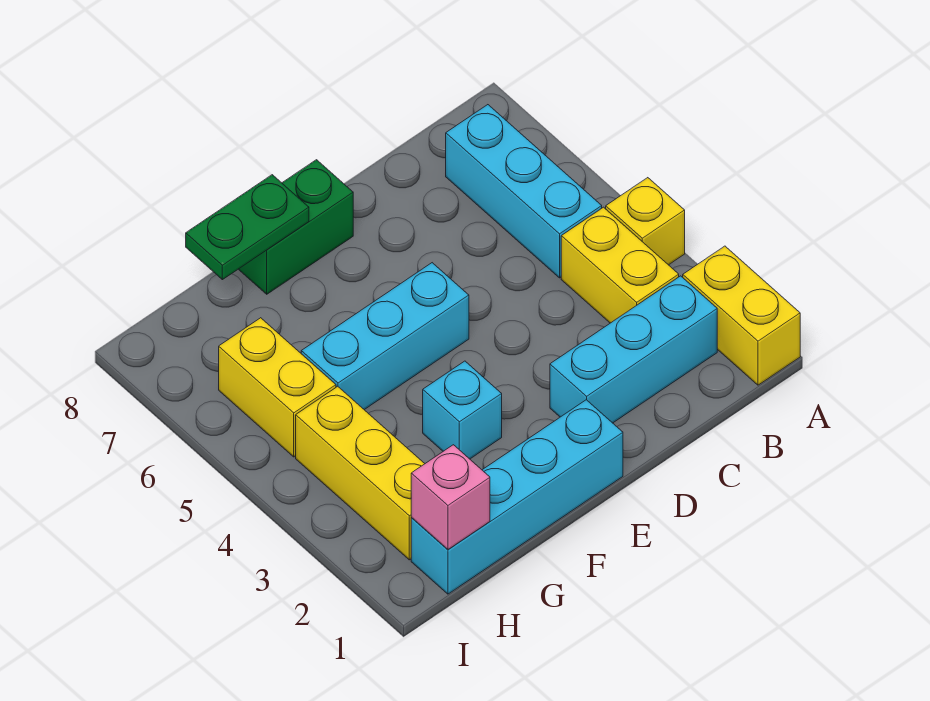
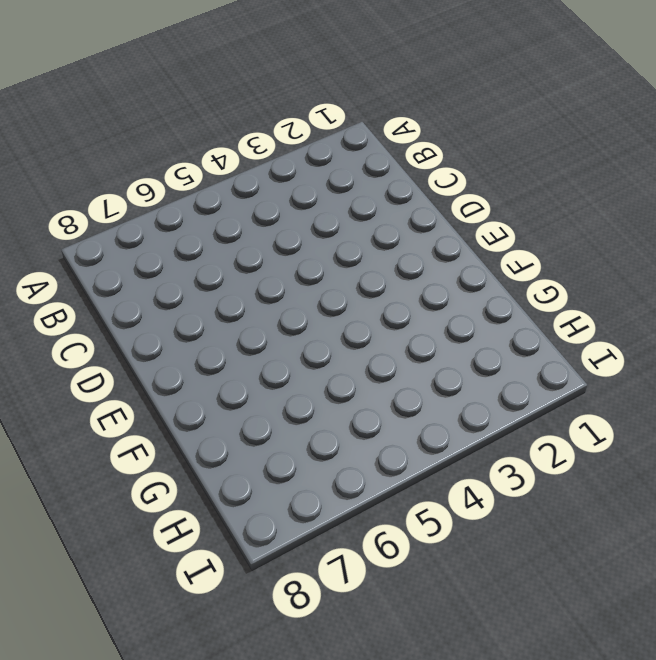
none -> yellow 1x2 brick [683,246,800,385]
none -> yellow 1x1 brick [606,178,685,265]
none -> cyan 1x3 brick [550,276,717,423]

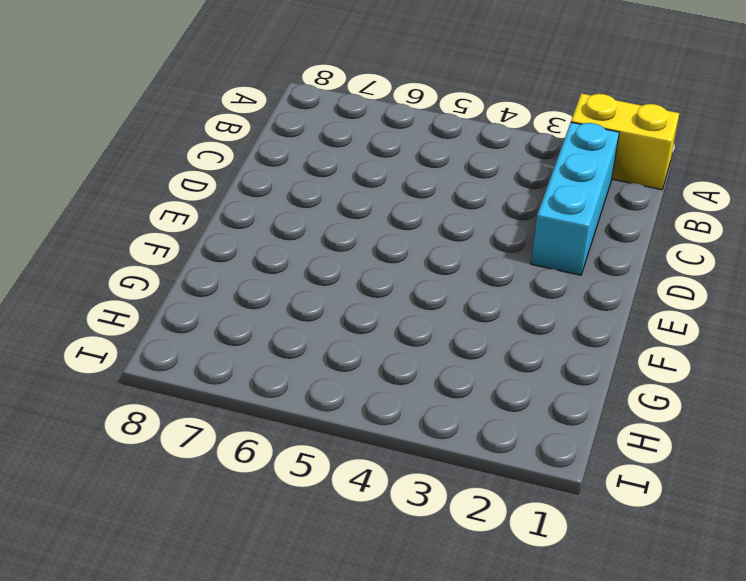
none -> yellow 1x1 brick [606,178,685,265]
none -> yellow 1x2 brick [561,207,679,323]
none -> cyan 1x3 brick [446,105,602,278]

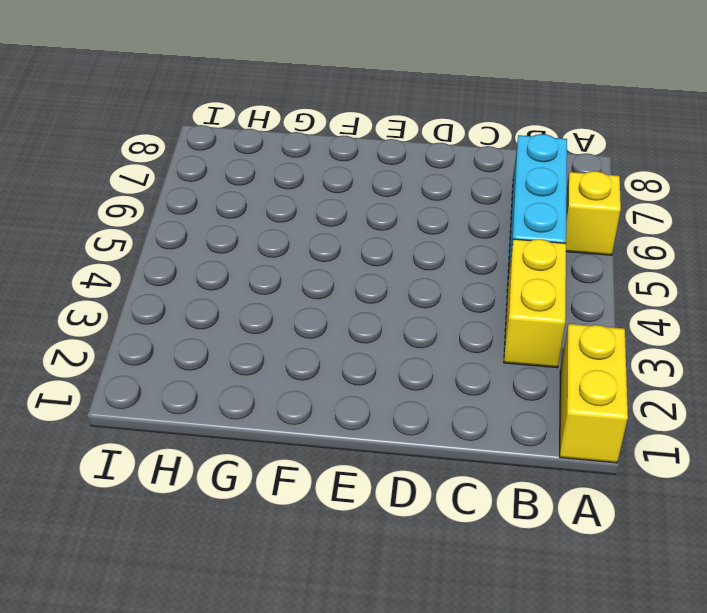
yellow 1x1 brick [566,171,621,255] -> yellow 1x1 brick moved to [606,178,685,265]
none -> cyan 1x3 brick [550,276,717,423]
none -> cyan 1x4 brick [411,400,623,594]
none -> cyan 1x3 brick [301,263,469,410]

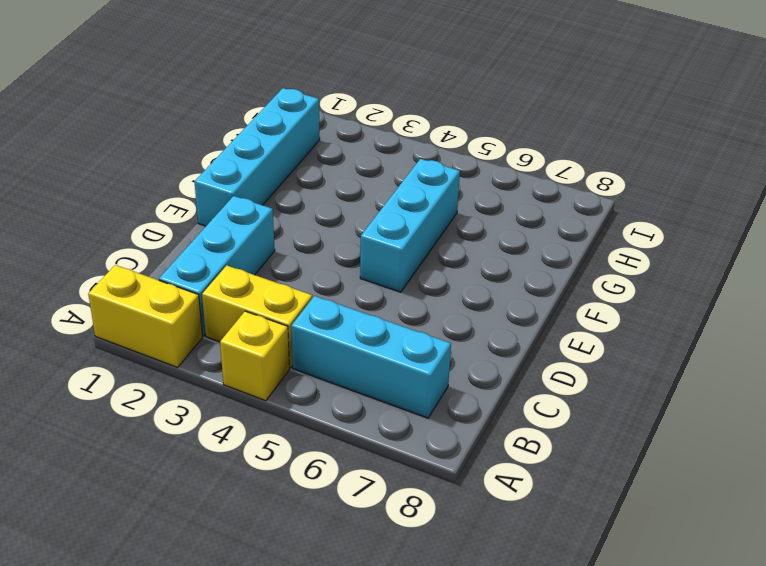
none -> green 1x2 brick [239,160,353,294]
none -> cyan 1x1 brick [423,361,502,459]
none -> yellow 1x3 brick [296,386,425,560]

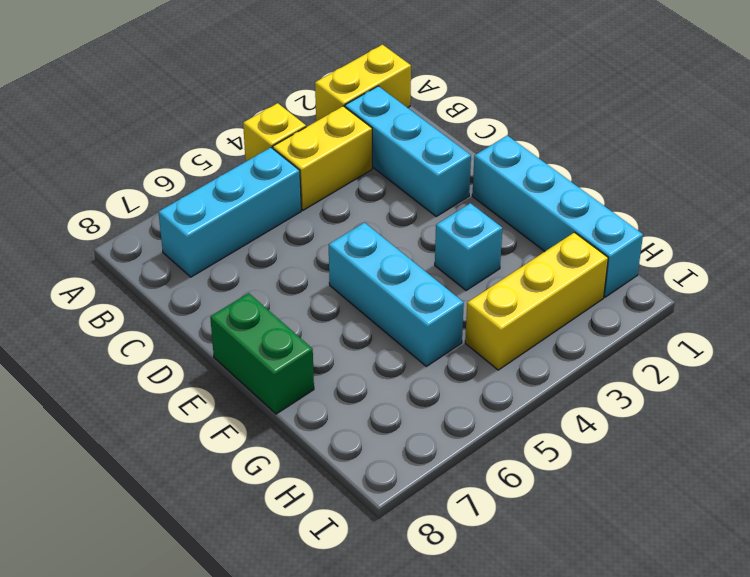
none -> yellow 1x2 brick [219,318,336,457]
none -> green 1x2 plate [186,175,309,280]
none -> pink 1x1 brick [411,445,490,549]

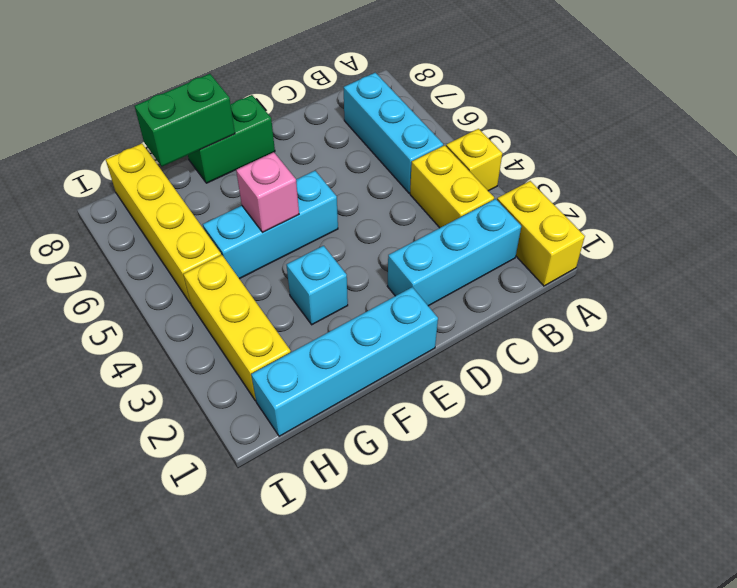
pink 1x1 brick [236,152,299,232] -> pink 1x1 brick moved to [411,445,490,549]
green 1x2 brick [135,74,235,167] -> green 1x2 plate [186,175,309,280]
yellow 1x4 brick [106,144,221,303] -> yellow 1x2 brick [219,318,336,457]

